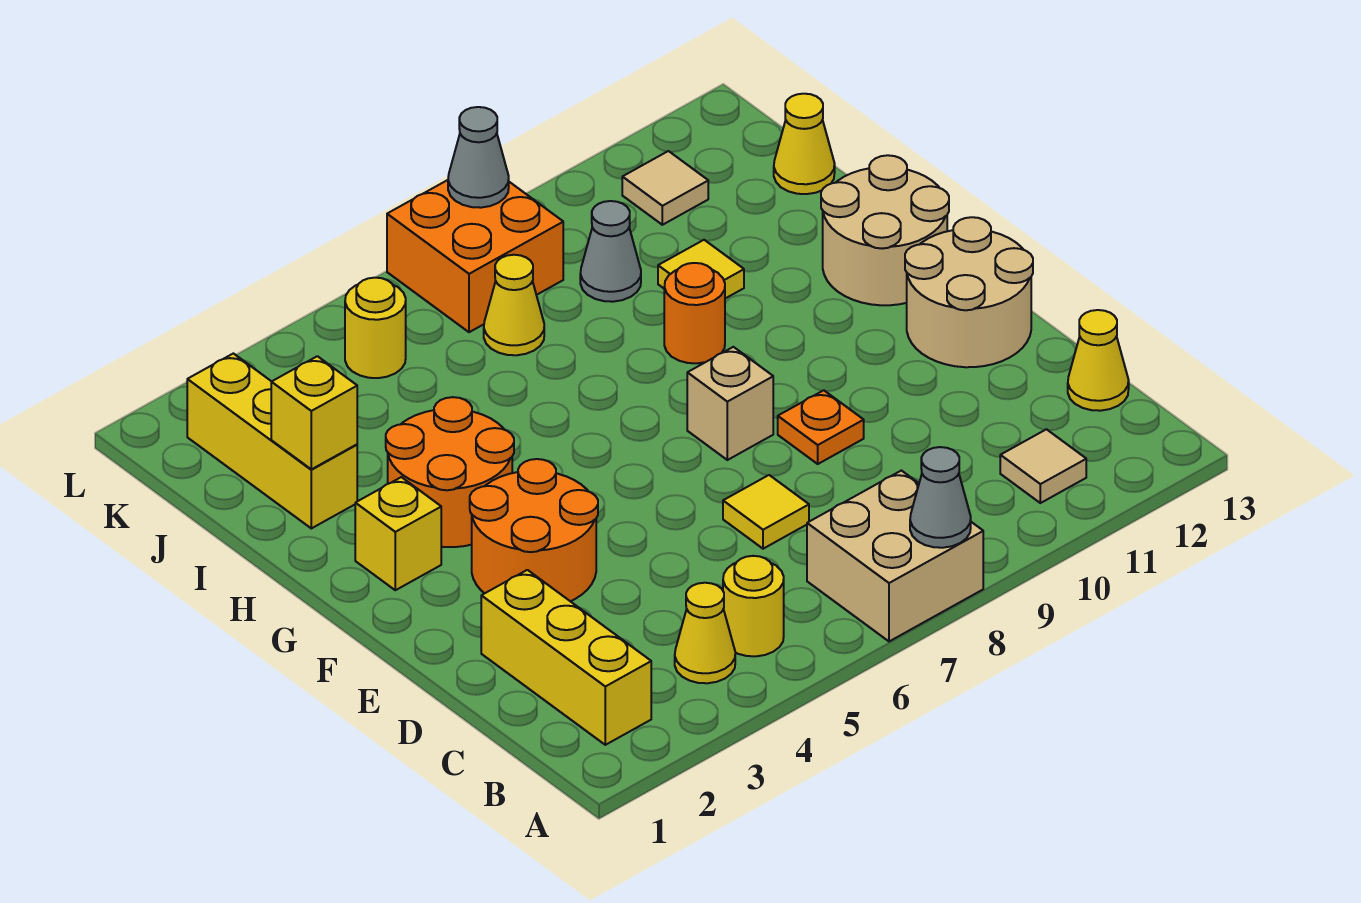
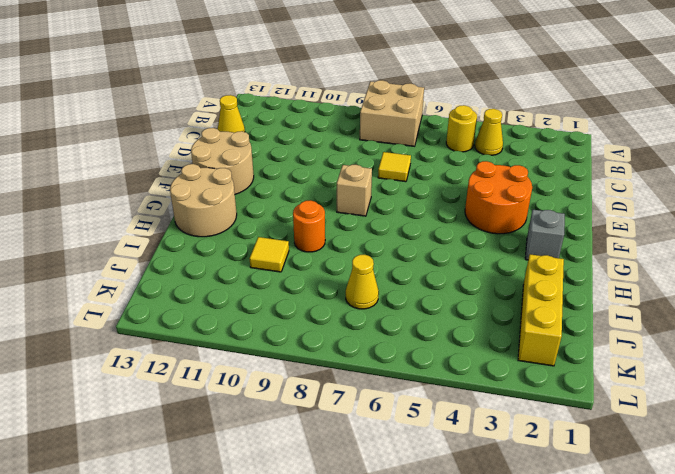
grey 1x1 brick [525,210,565,260] -> yellow 1x1 brick [355,477,441,590]
none -> yellow 1x3 brick [481,570,651,745]
none -> tan 1x1 tile [1000,429,1086,503]
none -> orange 1x1 plate [778,390,864,464]

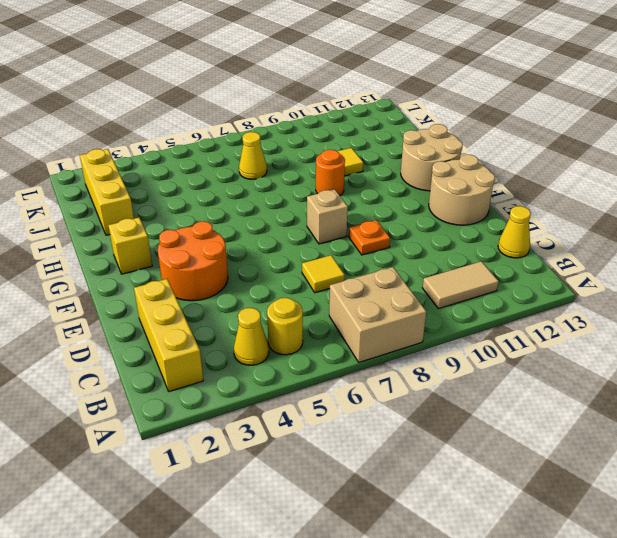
tan 1x2 tile [423,261,499,309] -> tan 1x1 tile [1000,429,1086,503]
none -> orange 2x2 round brick [386,397,514,547]
none -> grey 1x1 cone [580,201,641,302]
none -> yellow 1x1 cone [774,94,835,194]

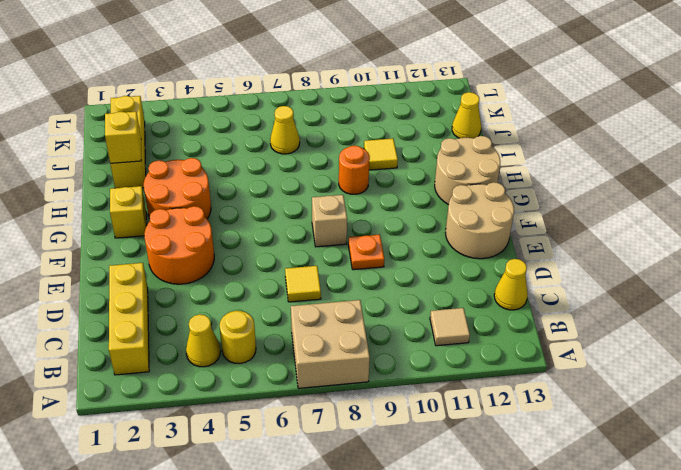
none -> grey 1x1 cone [580,201,641,302]
none -> yellow 1x1 round brick [345,278,406,378]
none -> orange 2x2 brick [387,180,563,332]

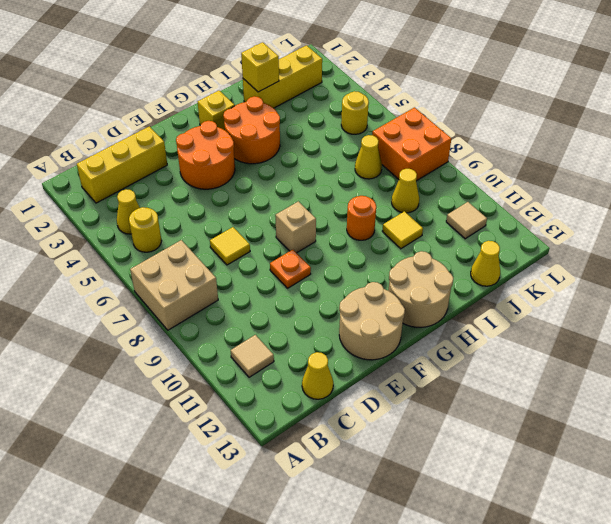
yellow 1x1 cone [392,169,419,213] -> grey 1x1 cone [580,201,641,302]
none -> grey 1x1 cone [910,447,971,548]
none -> grey 1x1 cone [448,107,509,208]

